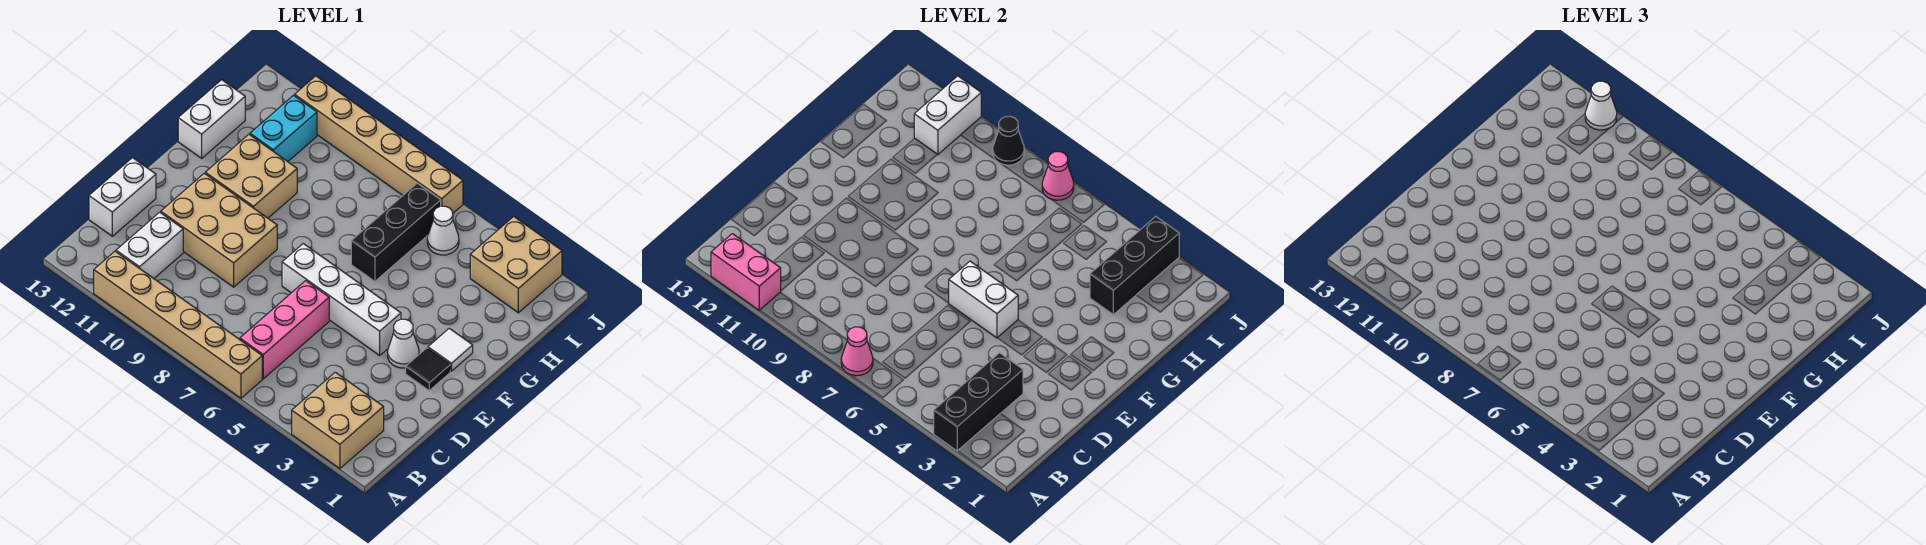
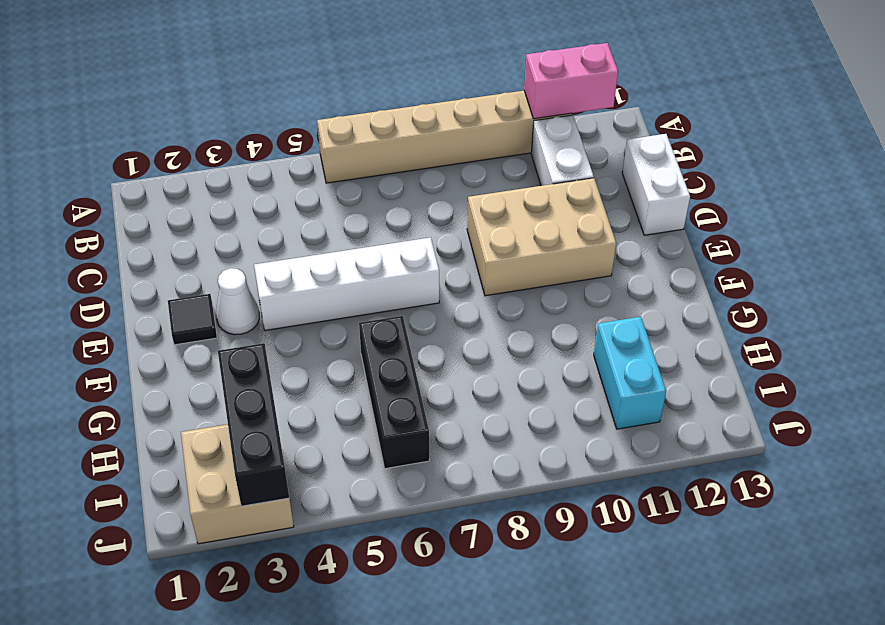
none -> tan 2x2 brick [292,372,384,468]
none -> pink 1x3 brick [240,281,329,379]
none -> white 1x1 tile [428,328,473,371]

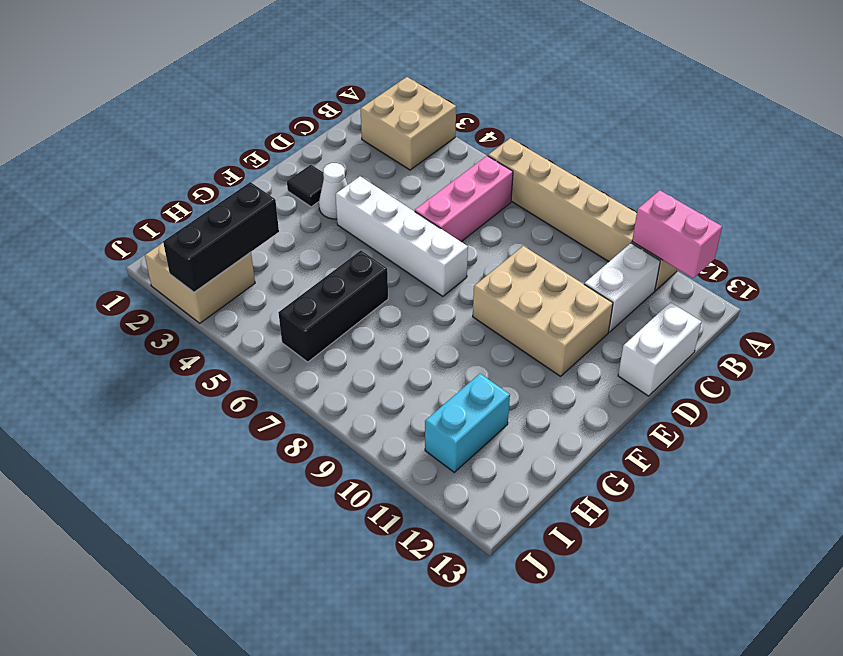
none -> white 1x1 tile [428,328,473,371]
none -> tan 2x2 brick [205,135,297,218]
none -> white 1x2 brick [178,80,245,158]

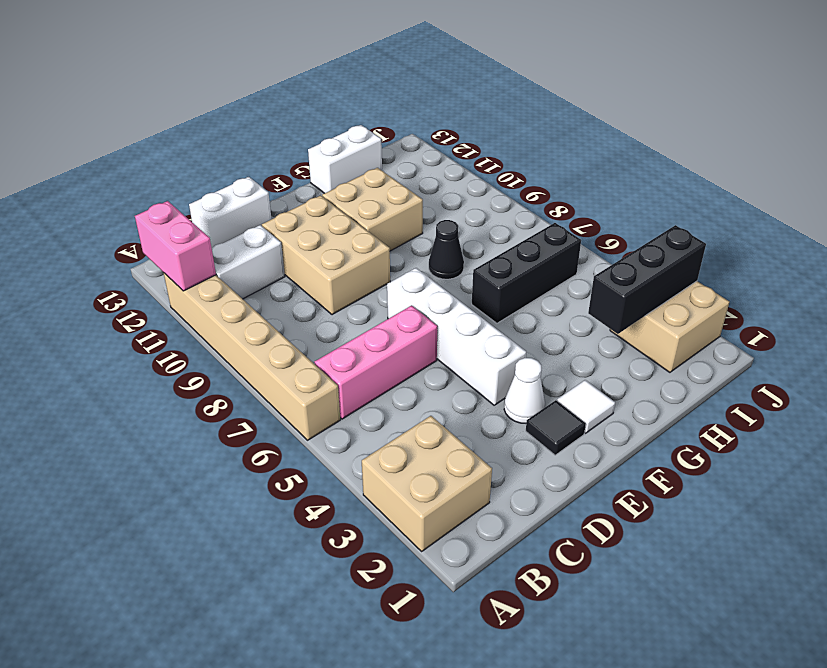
black 1x1 cone [429,220,464,279] -> black 1x1 cone moved to [993,116,1024,165]
none -> cyan 1x2 brick [250,95,317,162]
none -> white 1x1 cone [427,206,459,255]
none -> tan 1x6 brick [295,76,463,213]

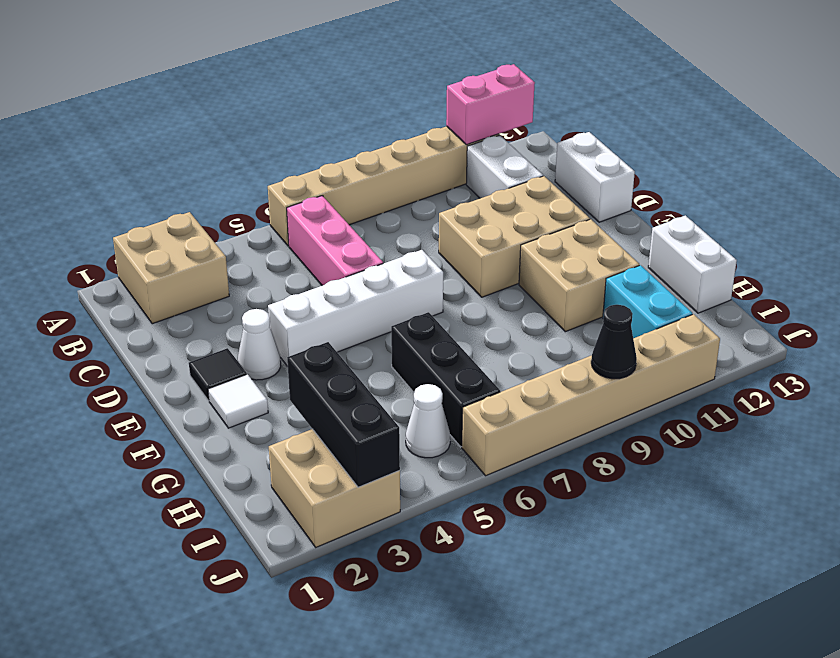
none -> black 1x3 brick [934,353,1023,451]
none -> pink 1x1 cone [841,327,873,376]
none -> white 1x2 brick [949,261,1018,338]

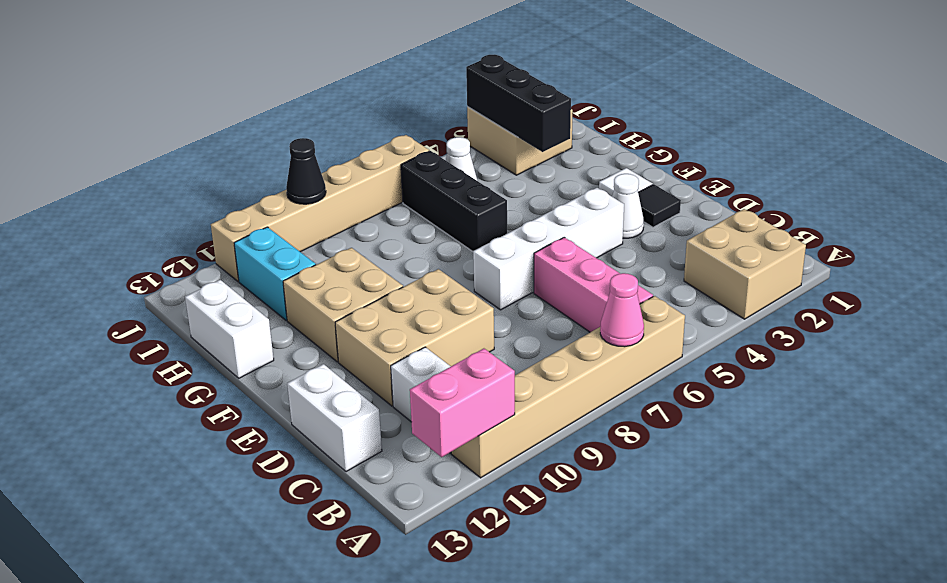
none -> black 1x3 brick [934,353,1023,451]
none -> white 1x2 brick [949,261,1018,338]
none -> white 1x2 brick [914,76,981,155]

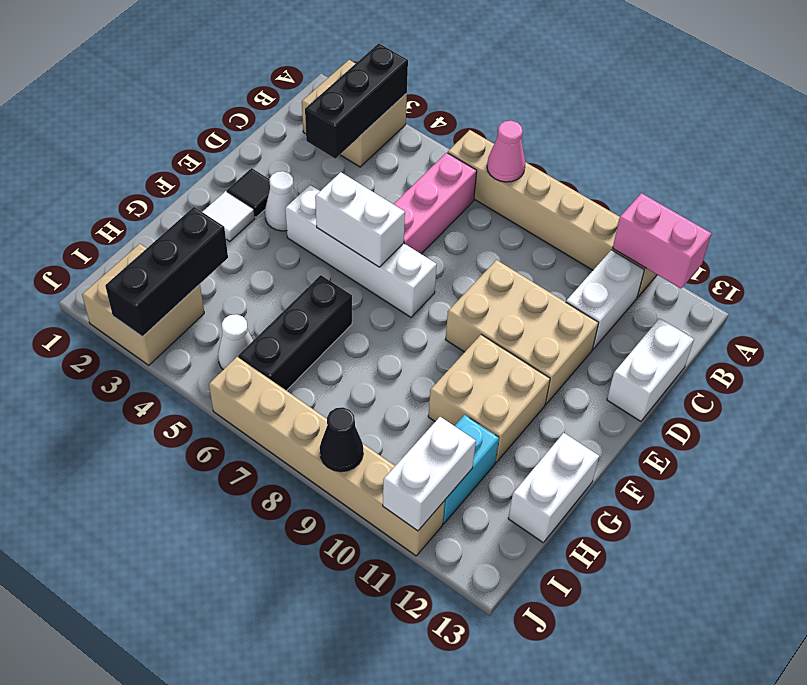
none -> pink 1x1 cone [1042,152,1074,200]
none -> white 1x1 cone [1585,81,1617,130]

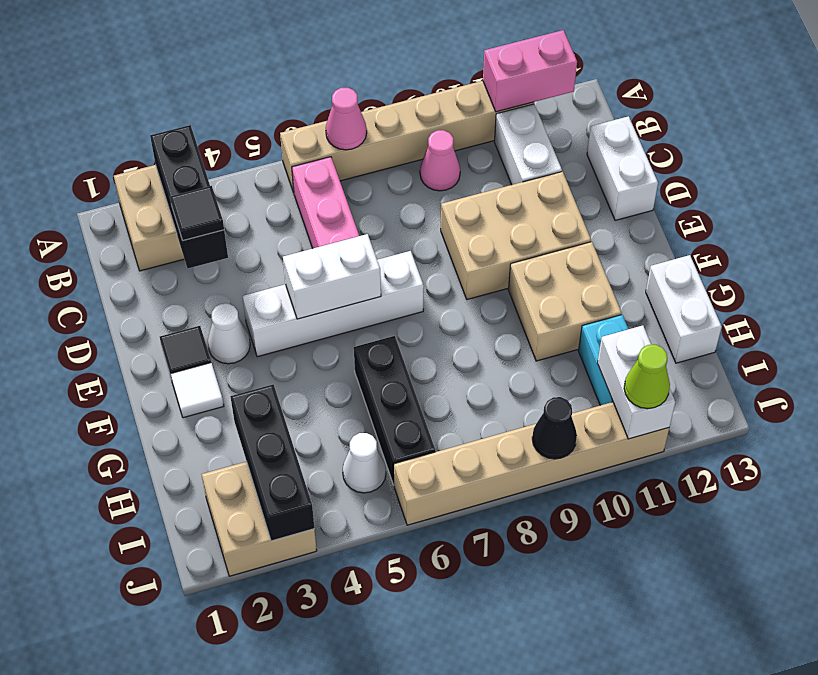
pink 1x1 cone [420,130,460,191] -> pink 1x1 cone moved to [1042,152,1074,200]
black 1x1 tile [170,186,224,241] -> none
lime 1x1 cone [624,345,670,409] -> white 1x1 cone [1585,81,1617,130]

